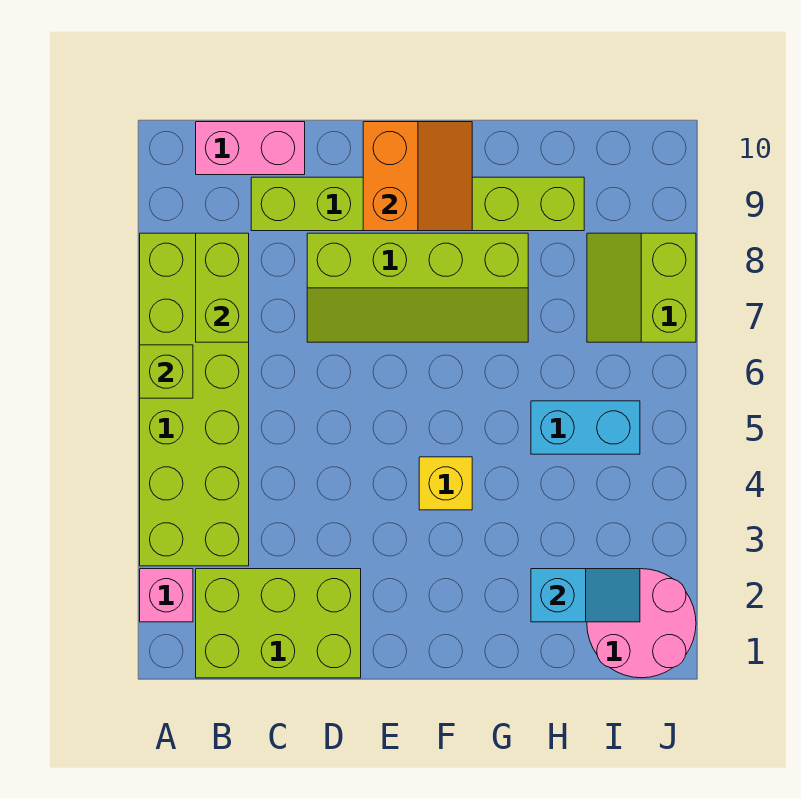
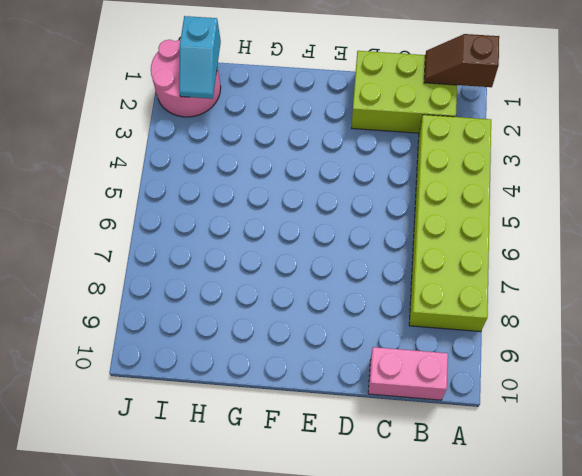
brown 1x2 slope [424,34,499,87] -> none
cyan 1x2 slope [179,16,221,99] -> cyan 1x2 slope turned to [531,569,640,622]
none -> pink 1x1 brick [140,569,193,622]
none -> lime 1x6 brick [251,177,584,231]
none -> lime 2x4 slope [307,233,528,342]

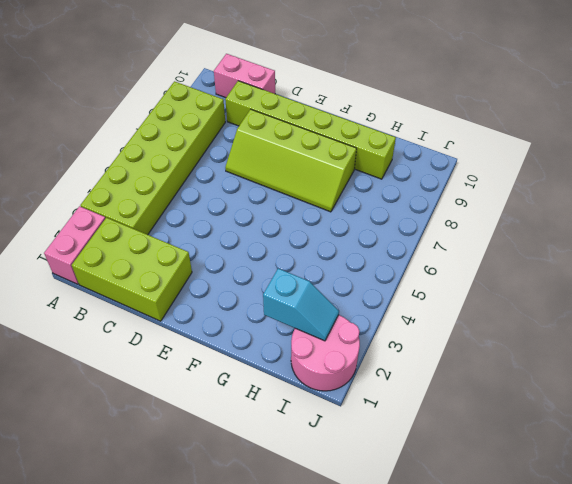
pink 1x2 brick [44,206,106,284] -> pink 1x1 brick [140,569,193,622]
none -> yellow 1x1 brick [419,457,472,510]
none -> cyan 1x2 brick [531,401,640,454]
none -> lime 2x2 slope [587,233,696,342]

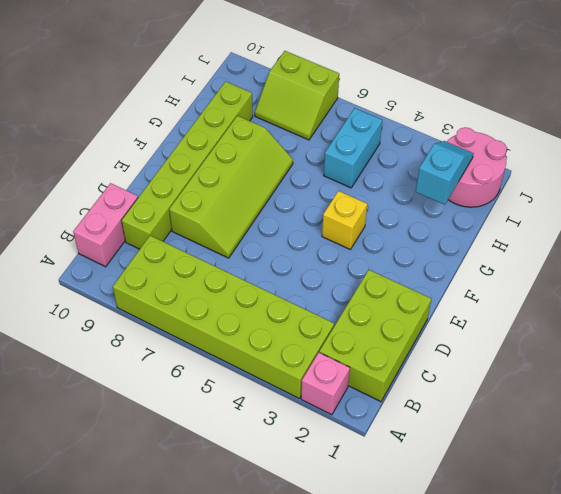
none -> lime 1x1 brick [140,345,193,398]
none -> lime 1x2 brick [196,233,249,342]
none -> orange 2x2 slope [363,122,472,231]

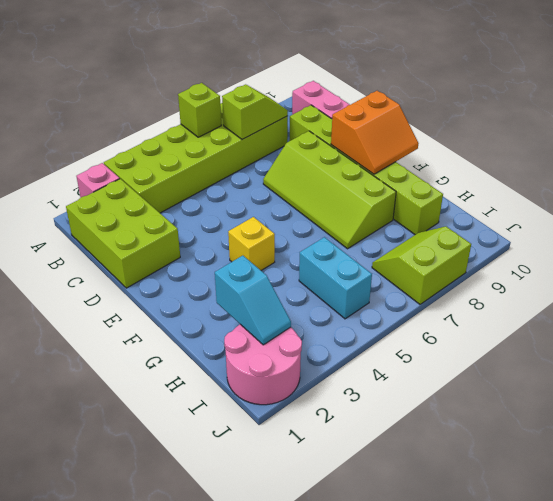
lime 1x2 slope [222,84,288,139] -> lime 1x2 brick [196,233,249,342]

